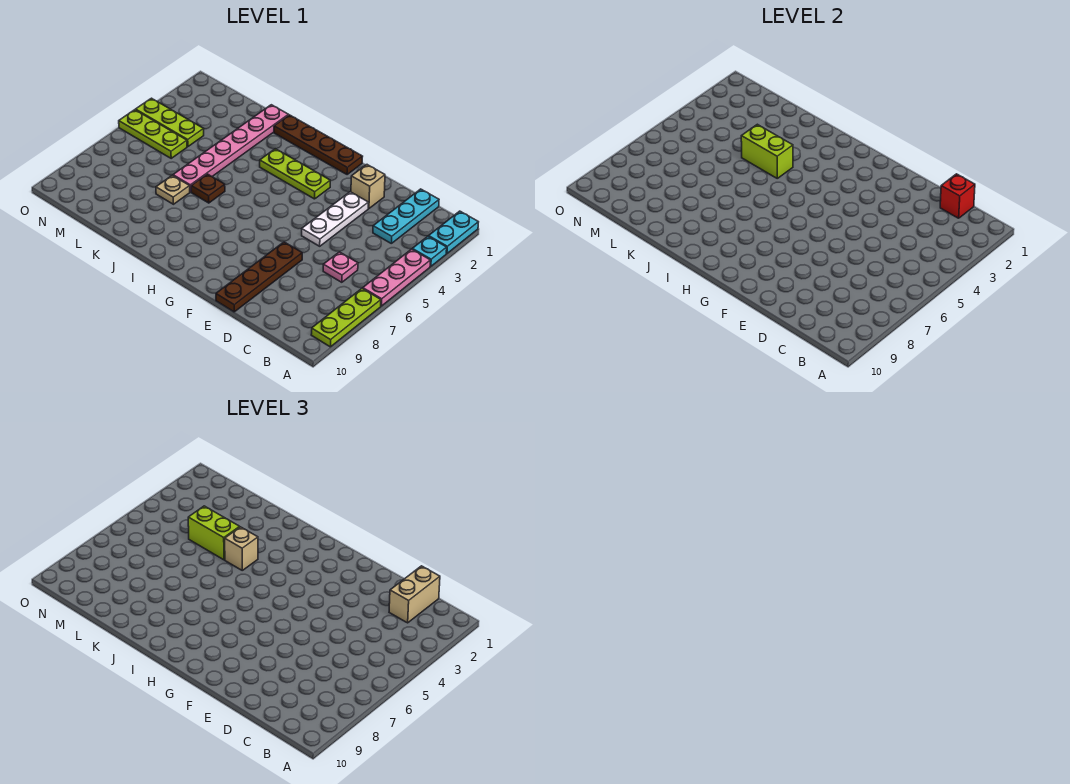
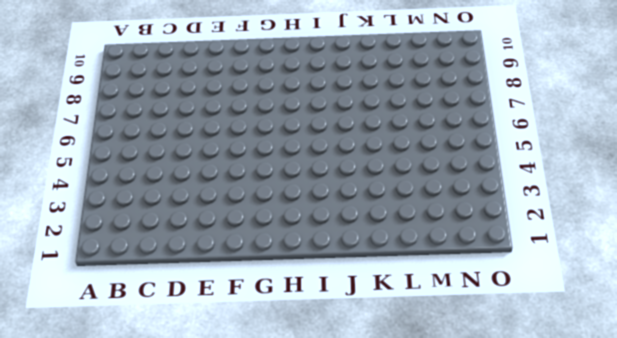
none -> cyan 1x2 plate [429,211,478,253]
none -> cyan 1x1 plate [412,236,447,266]
none -> pink 1x3 plate [363,249,430,306]

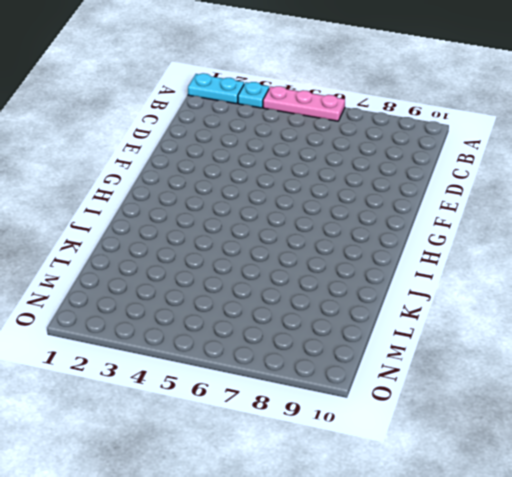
none -> lime 1x3 plate [311,288,381,347]
none -> cyan 1x3 plate [373,189,439,243]
none -> pink 1x1 plate [323,252,358,282]

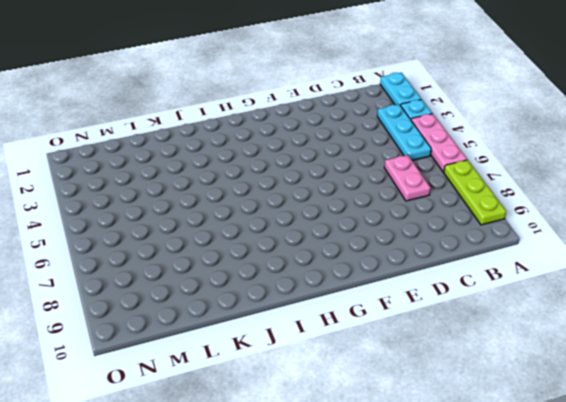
cyan 1x3 plate [377,104,431,160] -> cyan 1x3 plate moved to [373,189,439,243]
pink 1x2 plate [384,155,431,201] -> pink 1x1 plate [323,252,358,282]
none -> tan 1x1 brick [351,165,385,209]
none -> white 1x3 plate [302,192,368,246]
none -> brown 1x4 plate [216,242,302,312]

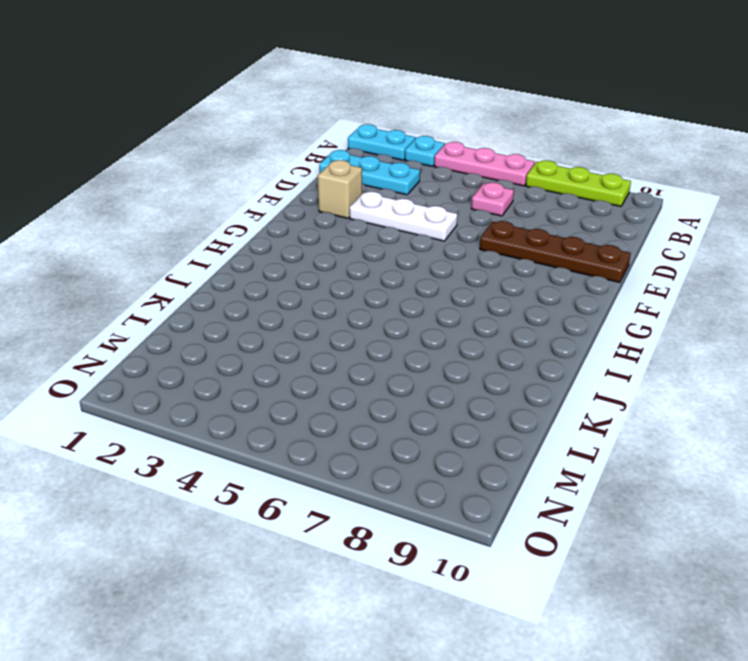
none -> brown 1x4 plate [274,115,363,175]
none -> lime 1x3 plate [260,149,330,199]
none -> brown 1x1 plate [191,174,225,203]

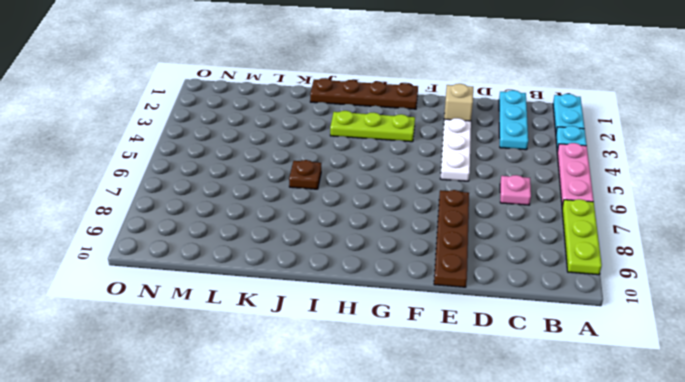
none -> pink 1x6 plate [173,105,288,192]
none -> tan 1x1 plate [156,175,190,204]
none -> lime 1x3 plate [136,98,204,147]

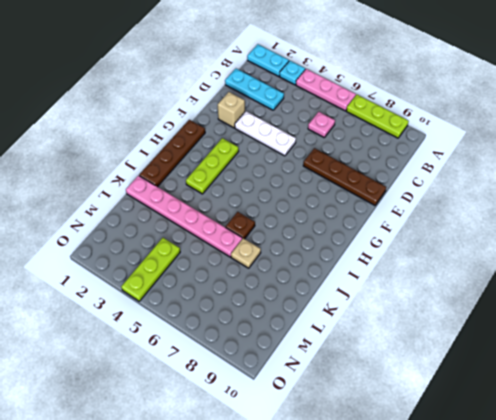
none -> lime 1x3 plate [119,110,187,158]
none -> red 1x1 brick [940,174,975,218]
none -> lime 1x2 brick [741,124,793,178]

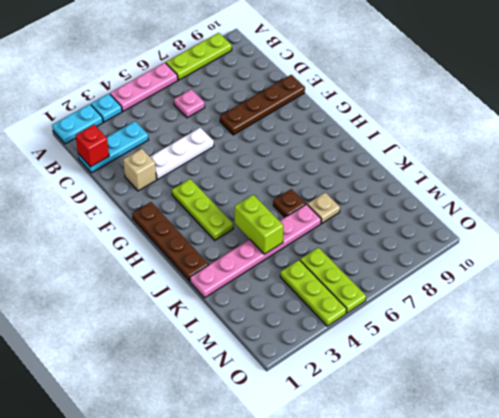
none -> tan 1x2 brick [389,566,440,623]
none -> tan 1x1 brick [225,527,258,570]
none -> lime 1x2 brick [188,506,240,560]

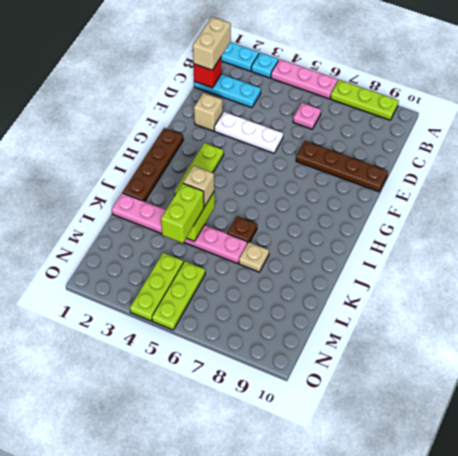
tan 1x2 brick [193,17,231,70] -> tan 1x2 brick turned to [389,566,440,623]

